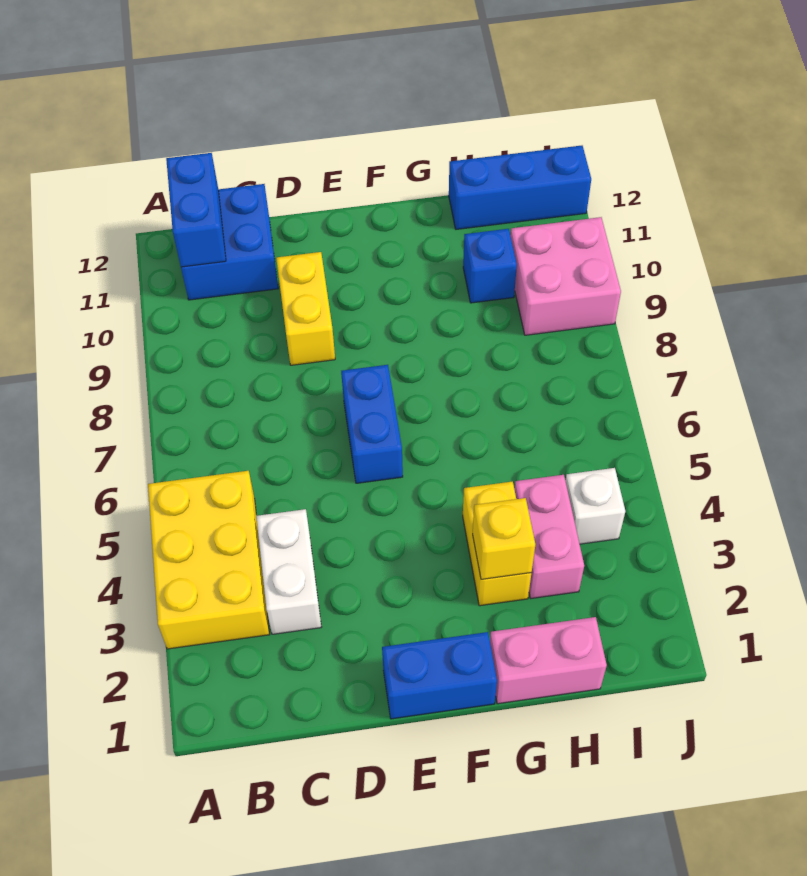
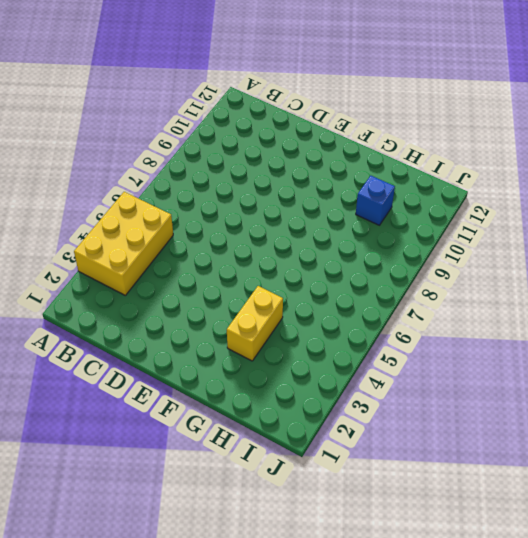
none -> blue 2x2 brick [181,184,278,300]
none -> white 1x2 brick [256,509,321,634]
none -> yellow 1x2 brick [276,252,335,365]

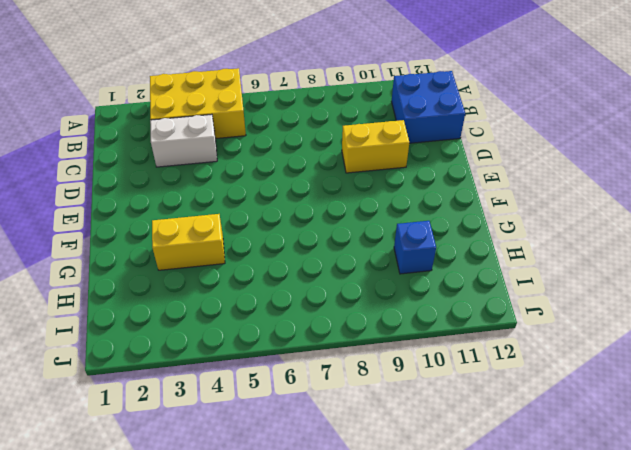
none -> blue 1x2 brick [382,632,497,719]
none -> blue 1x2 brick [341,365,403,483]
none -> pink 1x2 brick [490,617,607,704]

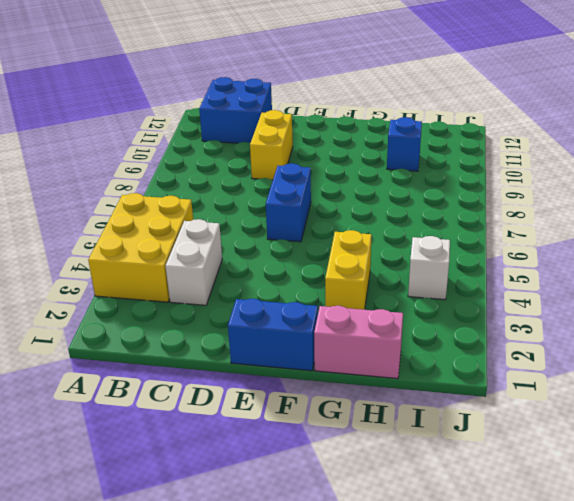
none -> pink 1x2 brick [514,475,584,598]
none -> blue 1x3 brick [449,146,591,229]
none -> pink 2x2 brick [510,217,621,335]

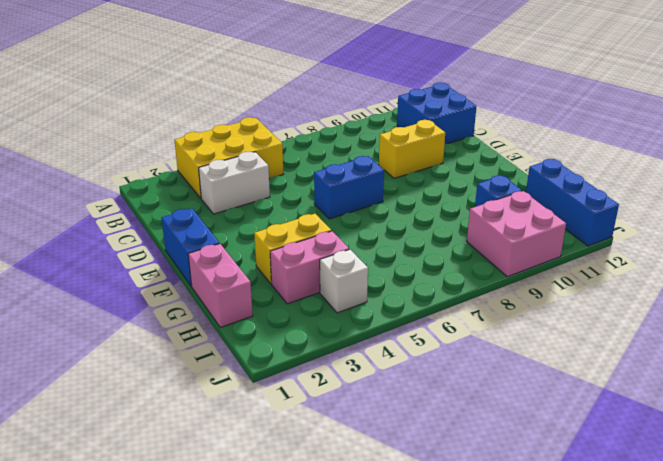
none -> blue 1x2 brick [166,153,226,267]
none -> yellow 1x1 brick [473,498,535,579]

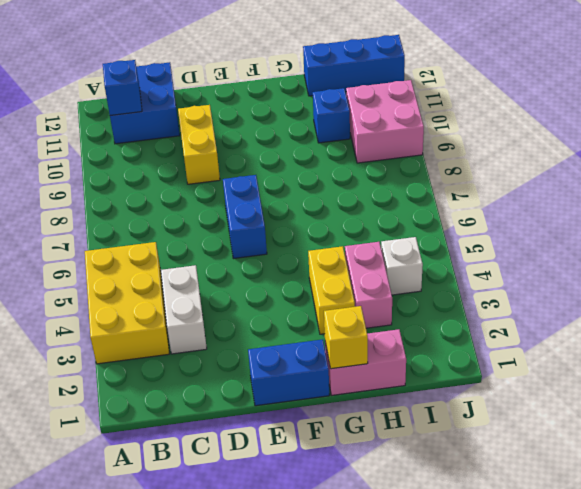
blue 1x1 brick [103,60,142,116] -> blue 1x2 brick [166,153,226,267]
yellow 1x1 brick [324,306,368,369] -> yellow 1x1 brick moved to [473,498,535,579]

